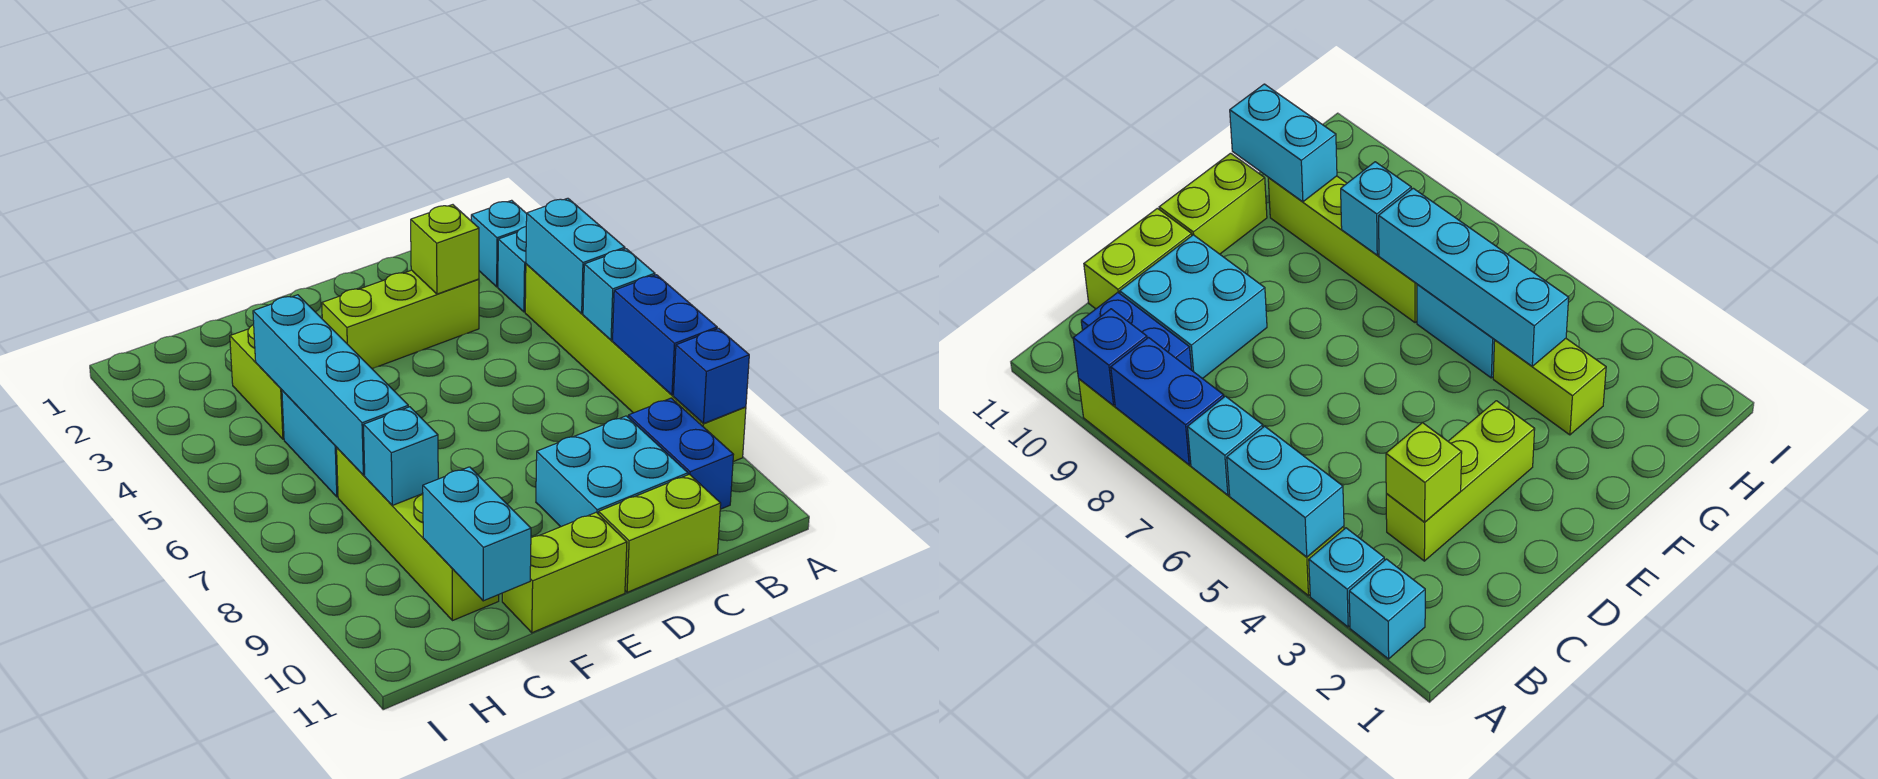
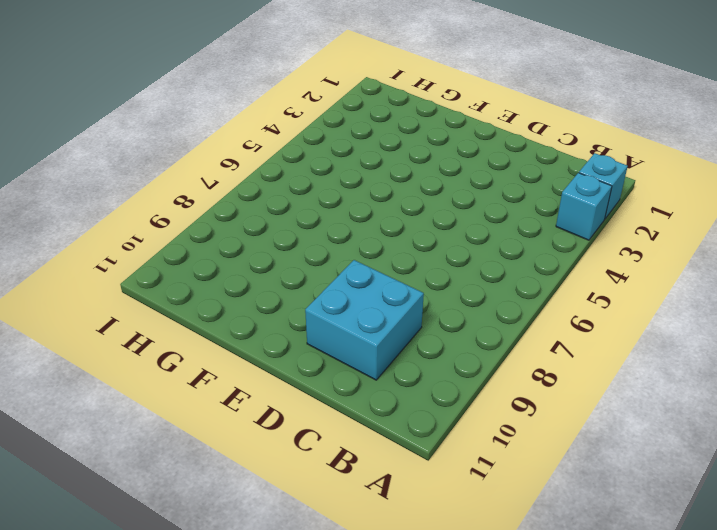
none -> lime 1x6 brick [525,264,746,462]
none -> blue 1x2 brick [628,398,734,509]
none -> lime 1x3 brick [322,270,479,369]

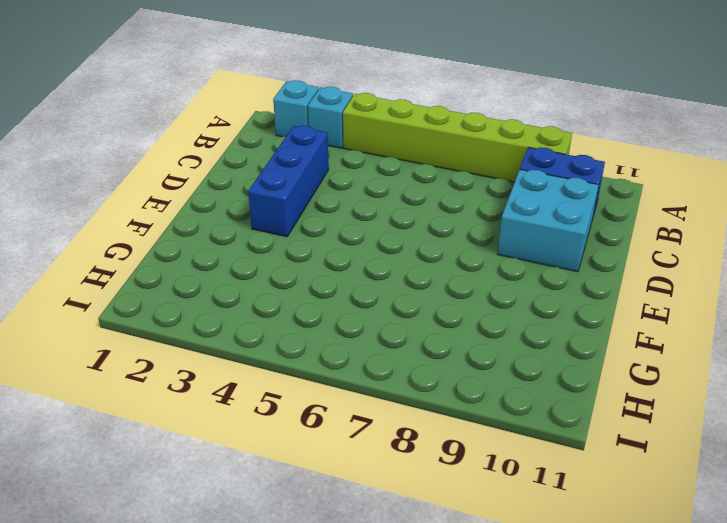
blue 1x3 brick [248,126,329,237] -> lime 1x3 brick [322,270,479,369]
none -> lime 1x2 brick [599,474,721,592]
none -> lime 1x2 brick [502,512,627,633]
none -> lime 1x2 brick [230,324,284,439]

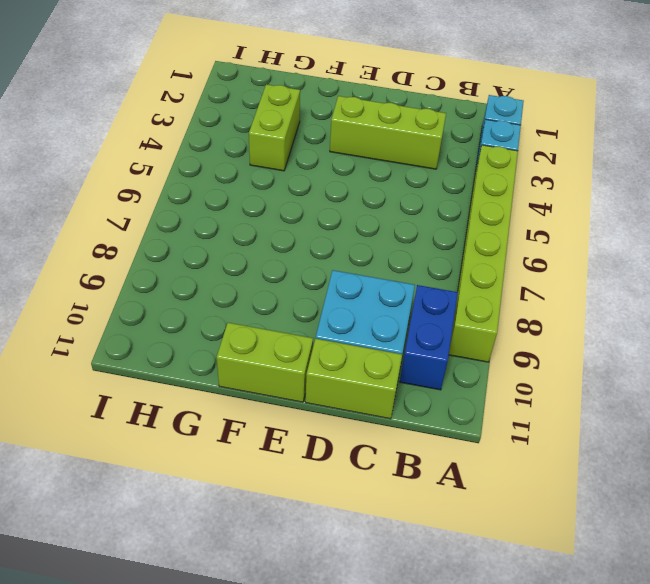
none -> cyan 1x2 brick [282,390,338,497]
none -> lime 1x4 brick [337,448,499,621]
none -> cyan 1x2 brick [526,198,625,313]

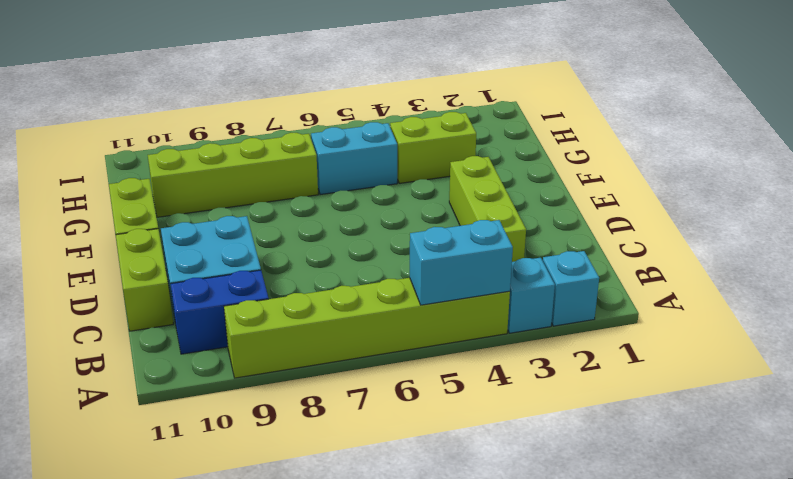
none -> cyan 1x1 brick [583,249,655,340]
none -> blue 1x2 brick [613,275,717,395]
none -> blue 1x1 brick [674,328,749,423]

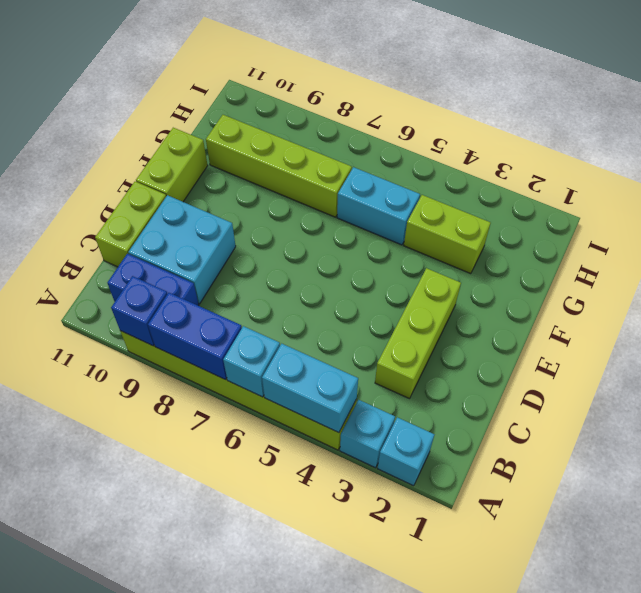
none -> lime 1x1 brick [411,205,479,294]
none -> cyan 1x4 brick [253,295,408,475]
none -> cyan 1x1 brick [364,407,438,505]

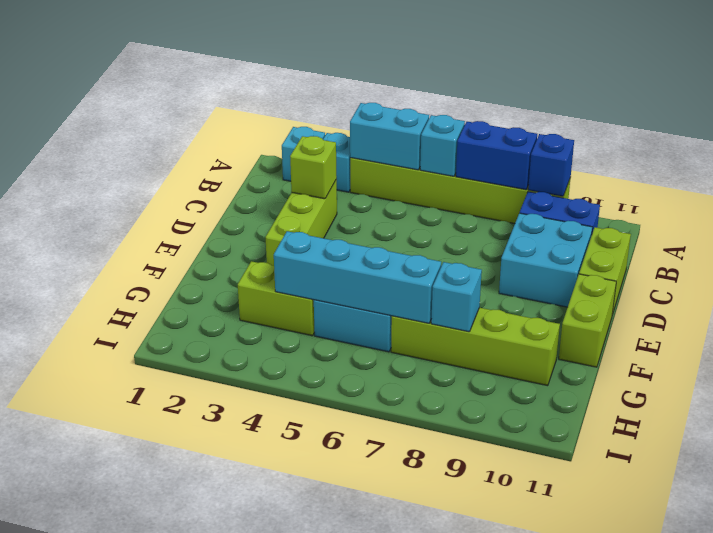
none -> cyan 1x2 brick [423,467,531,601]

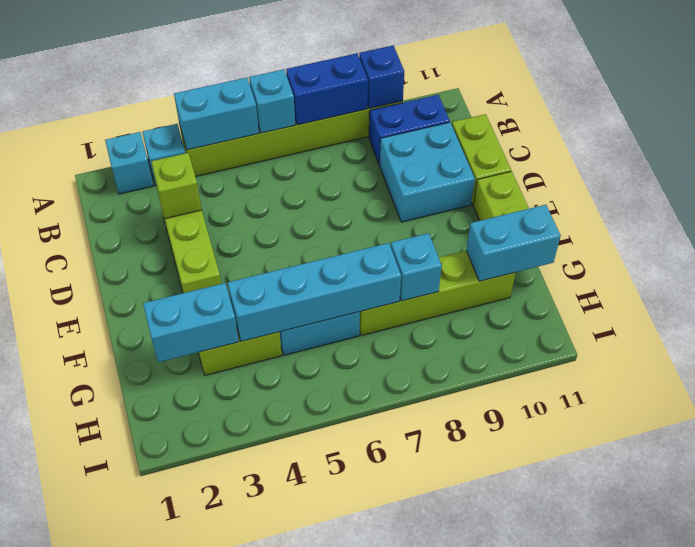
cyan 1x2 brick [143,283,239,362] -> none

